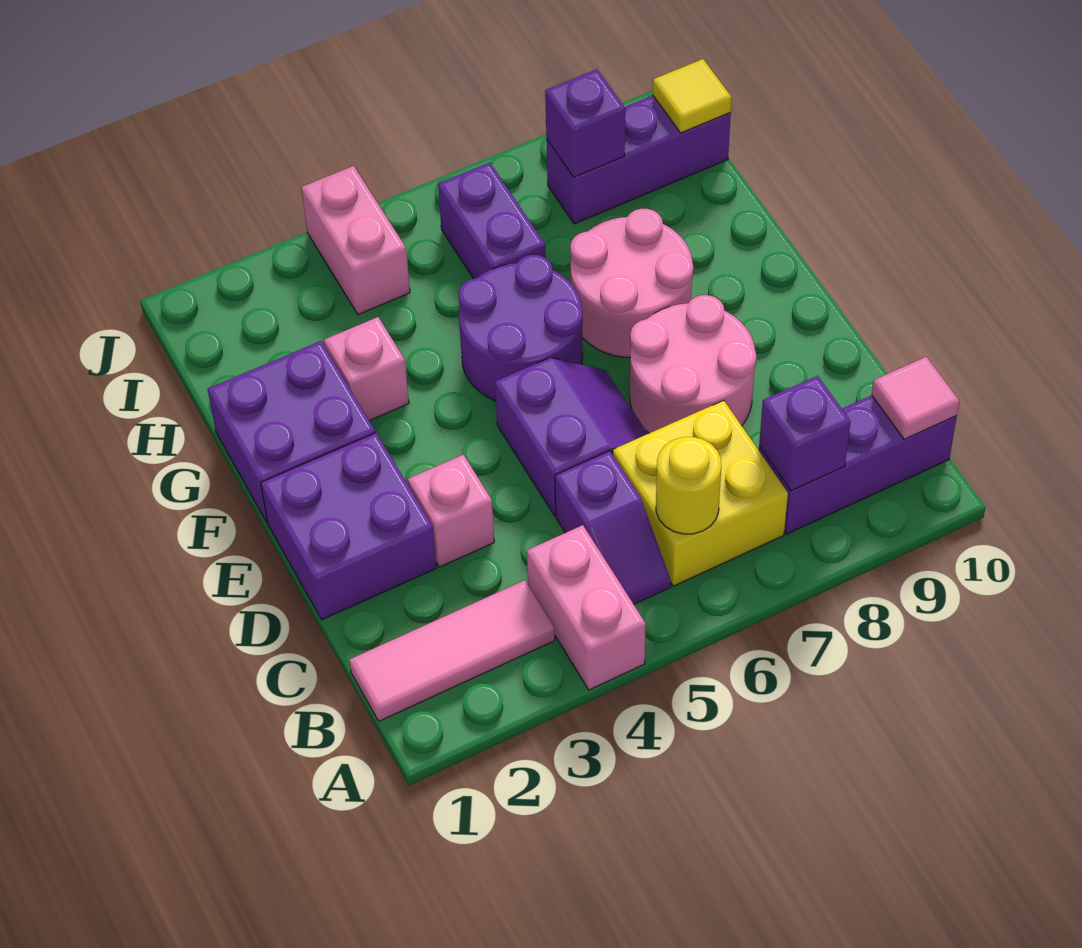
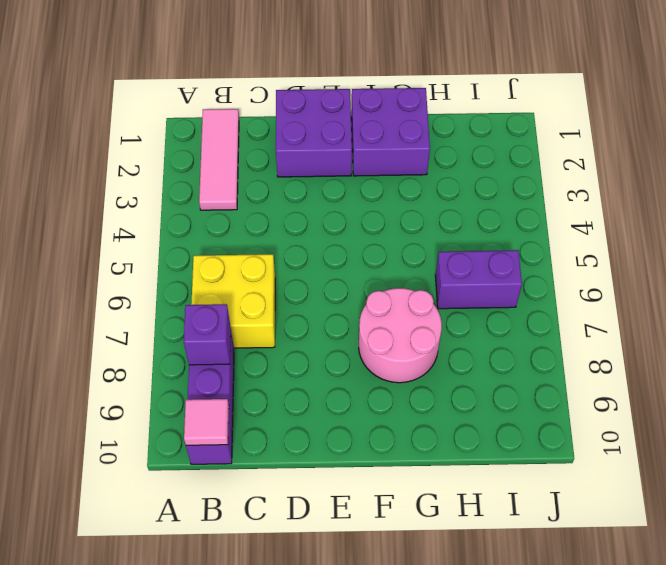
none -> pink 1x2 brick [527,525,646,690]
none -> purple 1x2 slope [555,451,671,604]
none -> pink 1x1 brick [408,455,494,567]

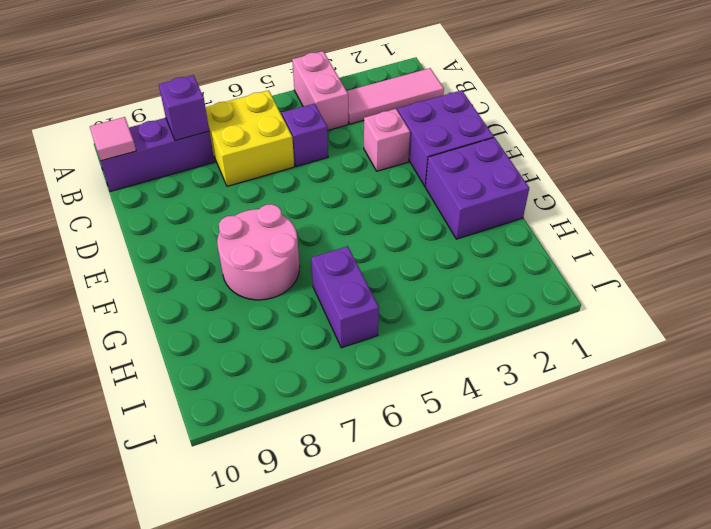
none -> purple 2x2 slope [495,358,648,516]
none -> pink 2x2 round brick [630,295,756,433]
none -> purple 2x2 round brick [459,255,583,401]

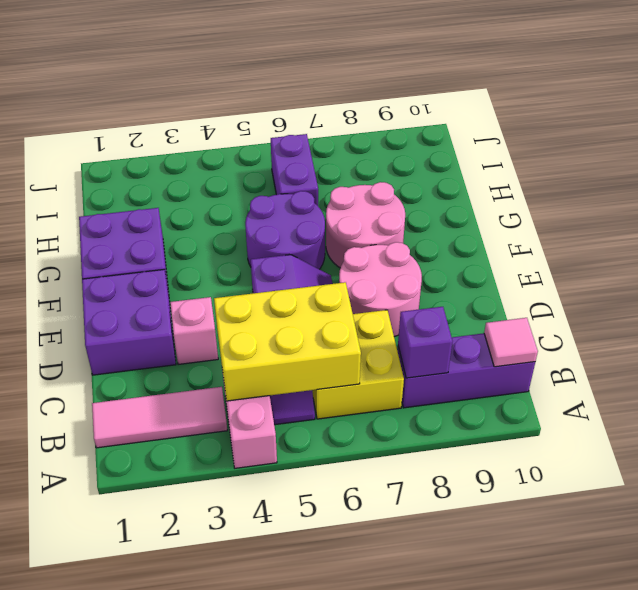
yellow 2x3 brick [214,282,361,401] -> yellow 1x1 round brick [656,437,721,534]
none -> pink 1x1 brick [324,317,409,421]
none -> pink 1x2 brick [301,166,410,315]
none -> purple 1x3 brick [546,96,731,224]

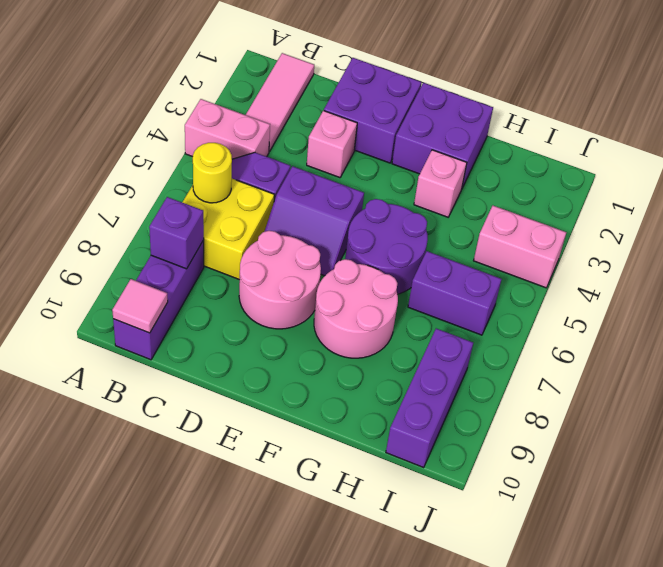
none -> purple 1x1 brick [545,69,625,177]
none -> yellow 1x1 tile [653,59,732,133]

